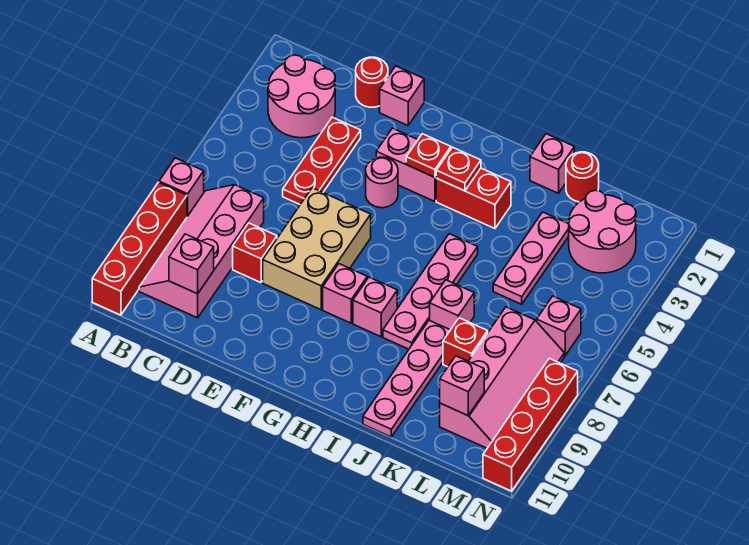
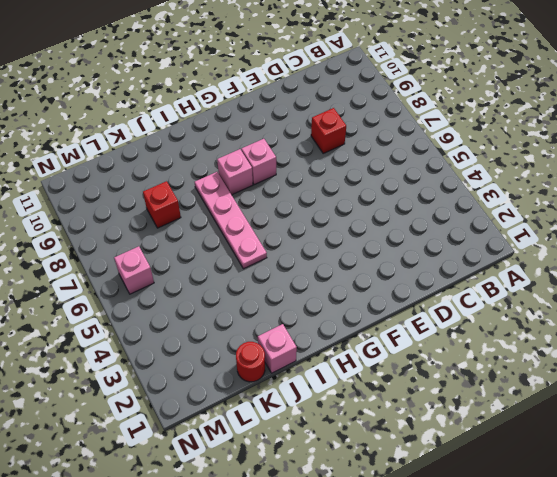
none -> pink 1x1 brick [159,158,204,217]
none -> red 1x4 brick [92,182,187,315]
none -> pink 2x2 round brick [268,55,335,138]

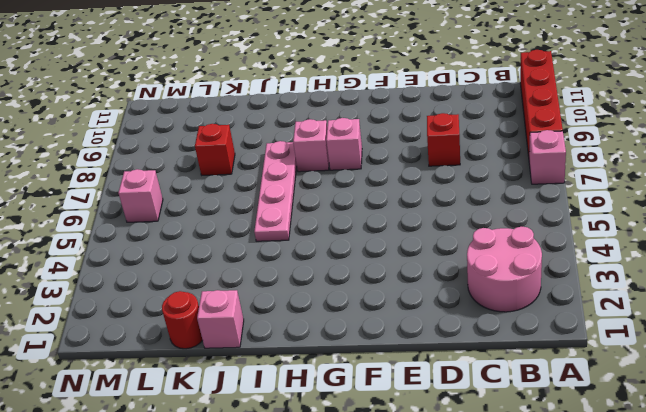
none -> pink 2x4 slope [139,185,264,318]
none -> red 1x1 round brick [356,57,388,107]
none -> red 1x3 plate [283,117,361,204]

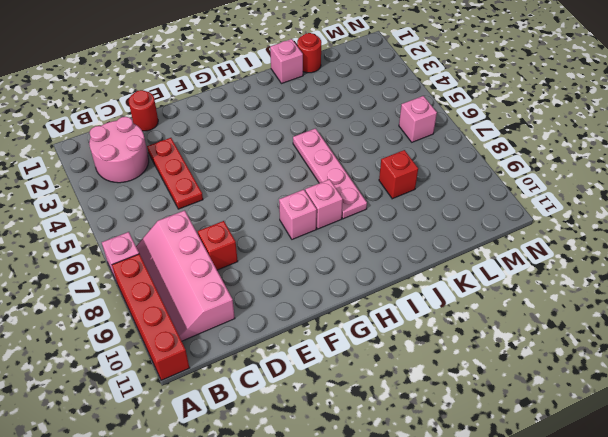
none -> pink 1x1 brick [380,66,424,126]
none -> tan 2x3 brick [263,188,371,310]
none -> pink 1x2 brick [376,128,436,201]

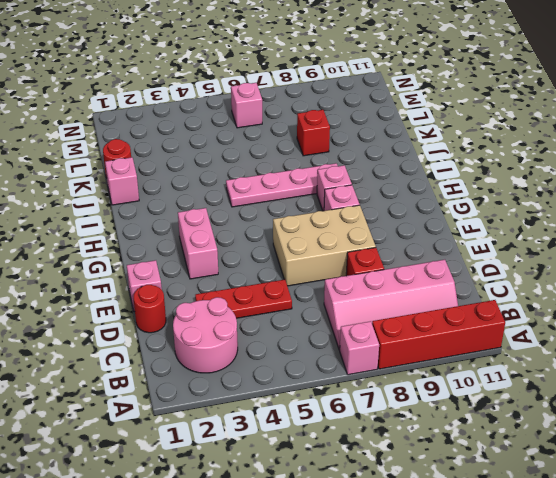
none -> pink 1x1 round brick [366,157,398,208]
none -> red 1x2 brick [436,168,511,228]
none -> pink 1x1 brick [430,280,474,330]

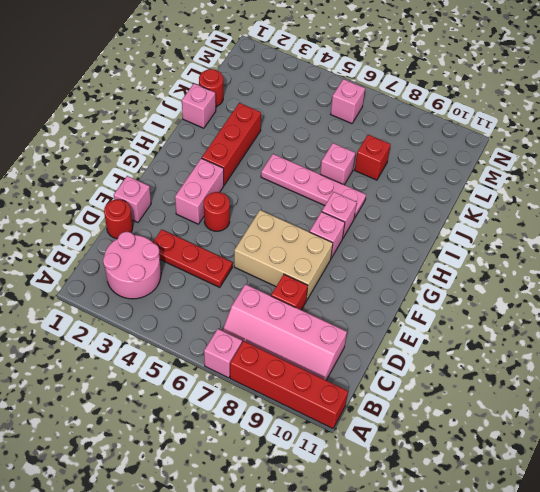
red 1x1 round brick [204,192,230,231] -> pink 1x1 round brick [366,157,398,208]
red 1x3 brick [202,103,261,185] -> red 1x2 brick [436,168,511,228]
none -> pink 1x4 plate [363,320,450,437]
none -> pink 1x3 plate [493,212,569,304]
none -> pink 2x2 round brick [569,190,636,273]

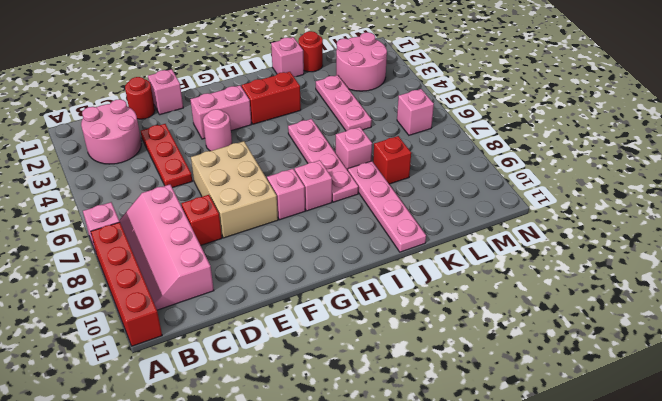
none -> pink 2x4 slope [440,307,564,448]
none -> red 1x4 brick [483,358,578,491]
none -> pink 1x1 brick [169,234,214,294]

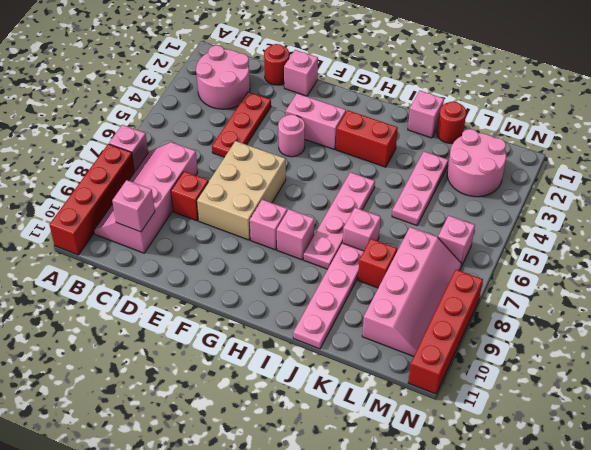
none -> red 1x1 plate [406,134,451,177]
none -> red 1x1 plate [436,147,481,191]
none -> pink 1x1 brick [440,356,484,416]

